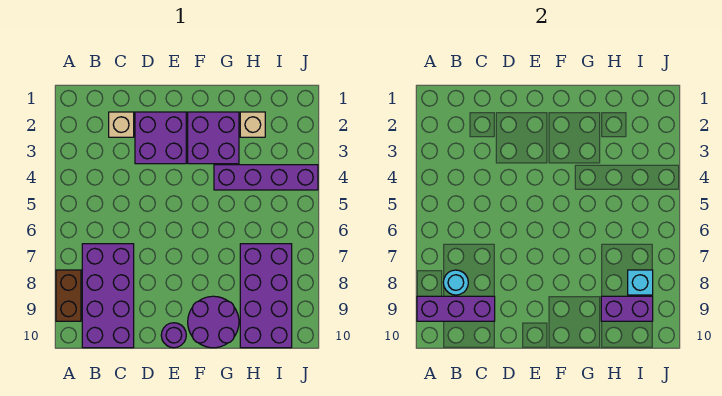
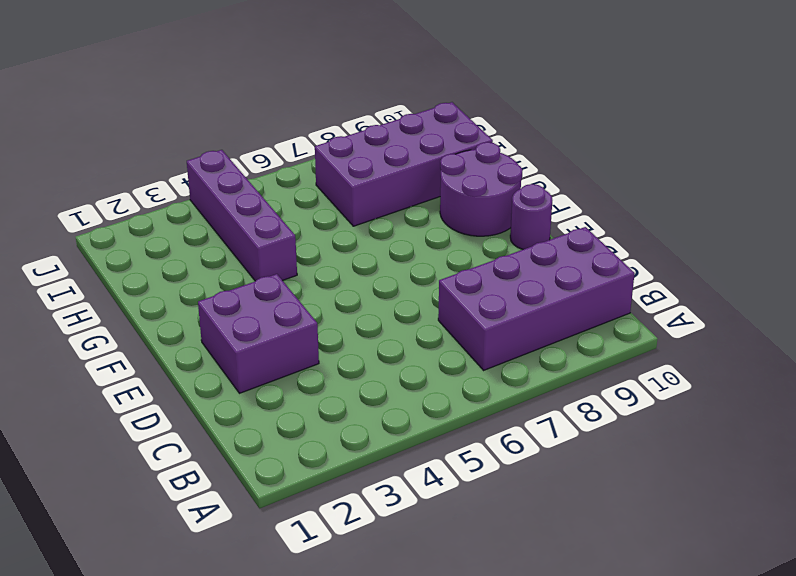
none -> brown 1x2 brick [56,270,81,321]
none -> tan 1x1 brick [109,112,134,137]
none -> purple 2x2 brick [188,112,239,164]

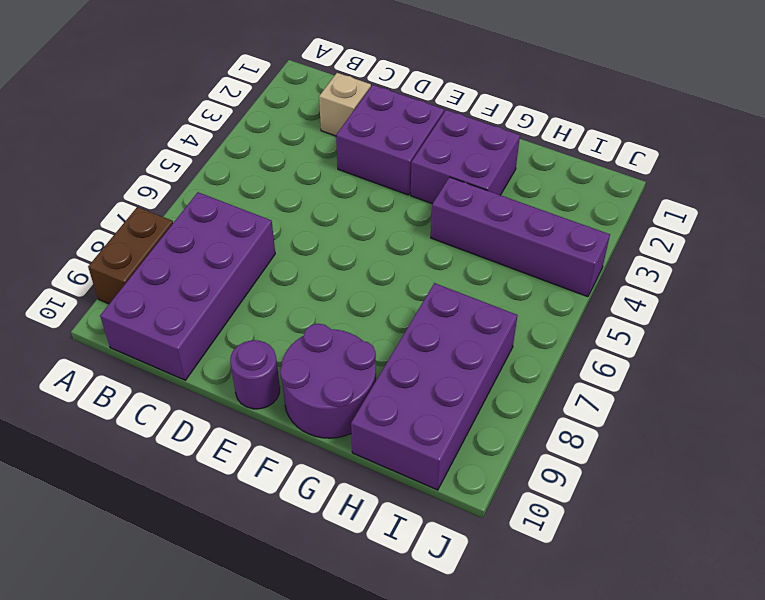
none -> tan 1x1 brick [240,112,265,137]
none -> purple 1x3 brick [417,296,495,321]
none -> cyan 1x1 round brick [443,270,468,295]

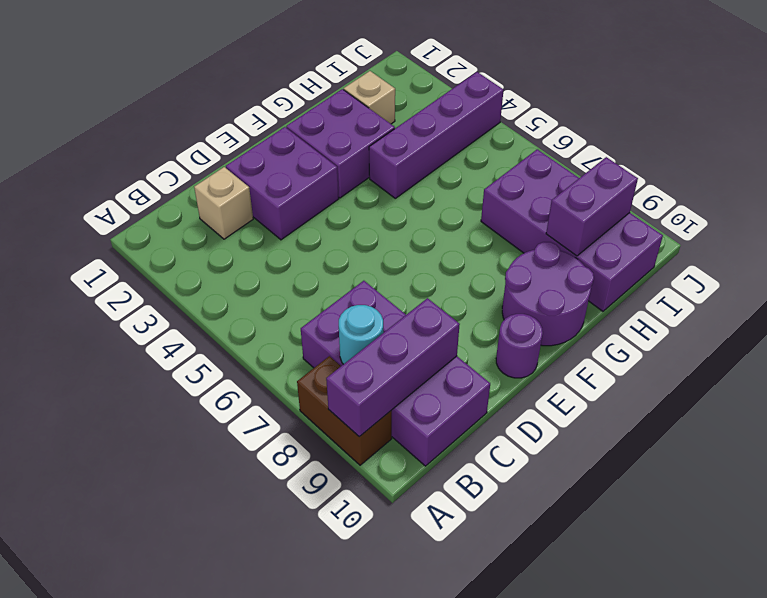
none -> cyan 1x1 brick [628,270,653,295]

